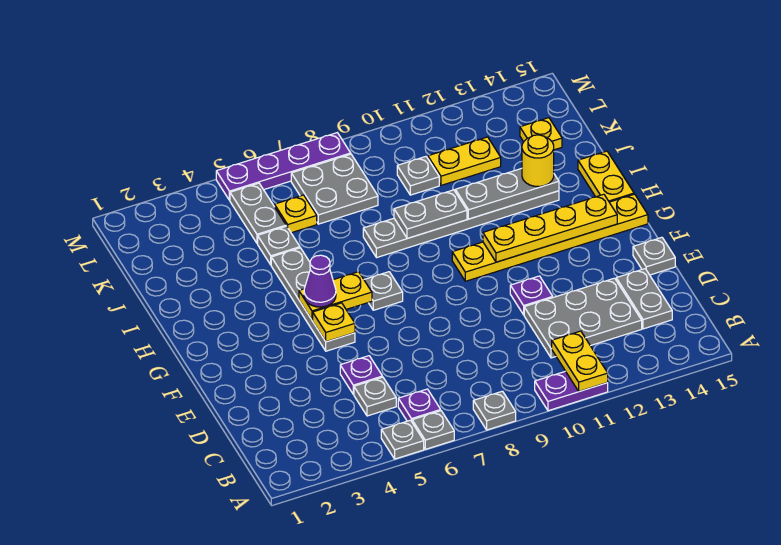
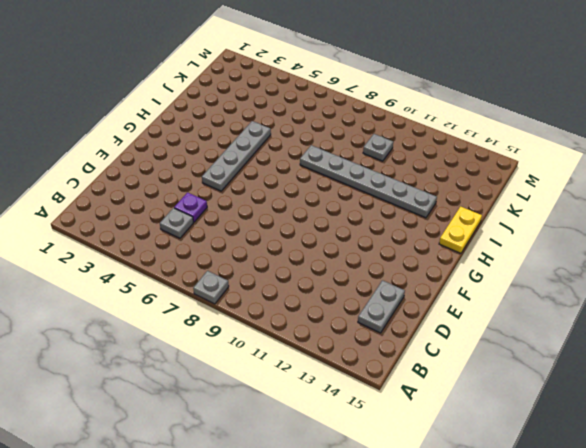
none -> grey 1x1 plate [381,420,424,459]
none -> grey 1x1 plate [412,411,454,449]
none -> purple 1x2 plate [535,371,608,411]
none -> purple 1x1 plate [398,389,441,422]

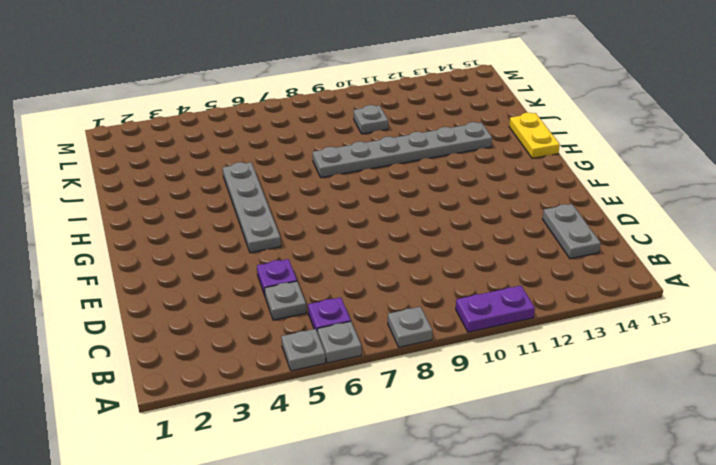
none -> grey 2x3 plate [524,278,642,358]
none -> purple 1x1 plate [510,276,553,315]
none -> grey 1x1 plate [633,237,675,275]
none -> grey 1x1 plate [364,272,403,310]

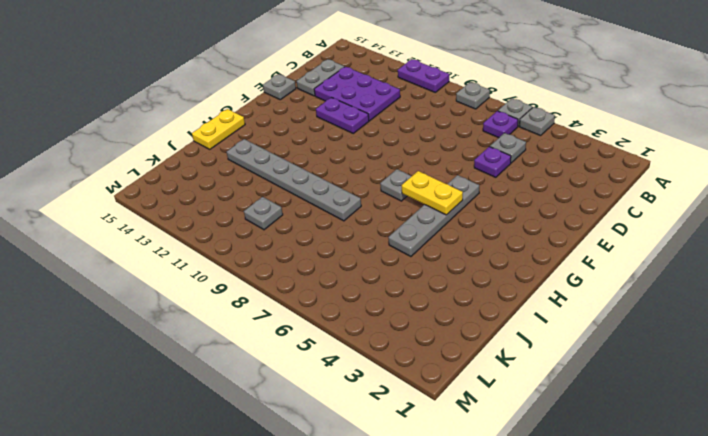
purple 2x3 plate [314,67,400,121] -> grey 2x3 plate [524,278,642,358]
purple 1x2 plate [316,98,369,133] -> purple 1x1 plate [510,276,553,315]
none -> yellow 1x6 plate [452,194,648,281]
none -> grey 1x1 plate [258,226,300,265]
none -> grey 1x2 plate [230,183,286,243]
none -> yellow 1x1 plate [275,195,317,233]

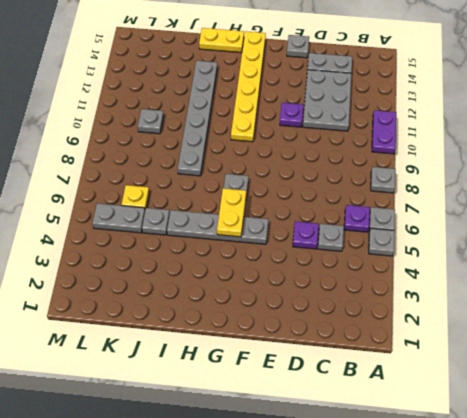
none -> grey 2x2 plate [291,154,378,224]
none -> yellow 1x2 plate [428,137,501,185]
none -> yellow 1x1 plate [520,118,562,150]
none -> purple 1x4 plate [216,133,351,200]

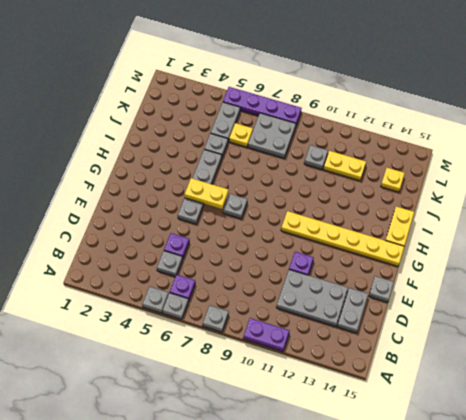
none -> grey 1x6 plate [363,191,559,258]
none -> yellow 1x2 plate [552,331,608,391]
none -> yellow 1x1 plate [313,303,355,342]
none -> yellow 1x4 plate [483,194,617,262]

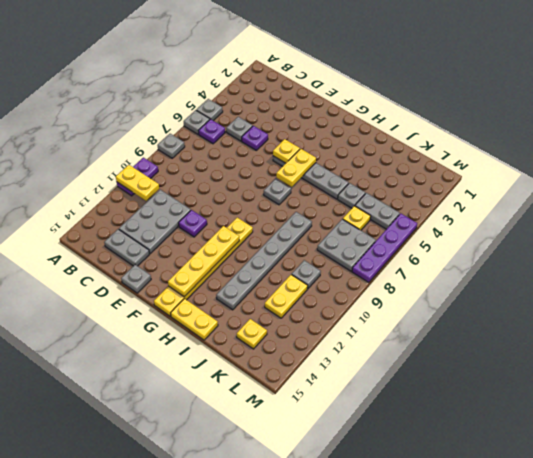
none -> grey 1x2 plate [394,190,467,238]
none -> grey 1x3 plate [455,168,559,219]
none -> purple 1x1 cone [304,255,336,307]
none -> yellow 1x1 round brick [522,135,554,187]

